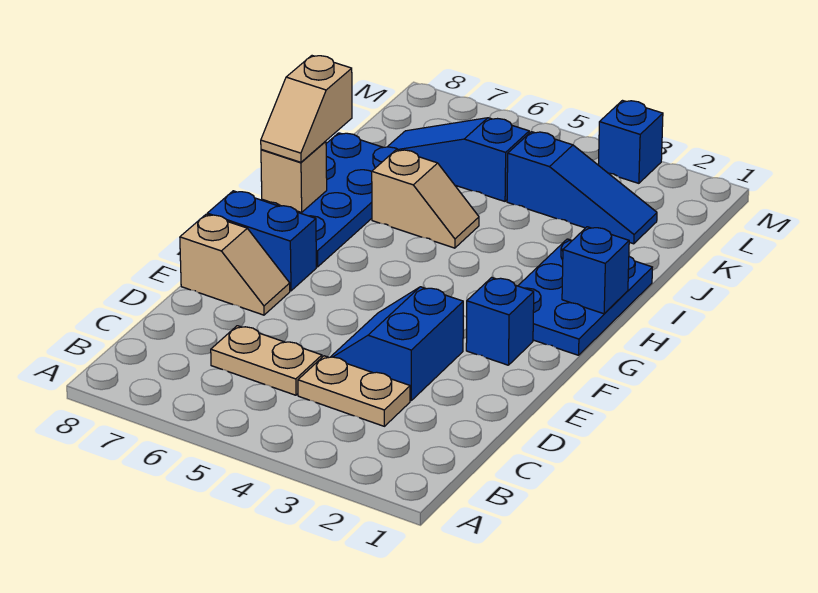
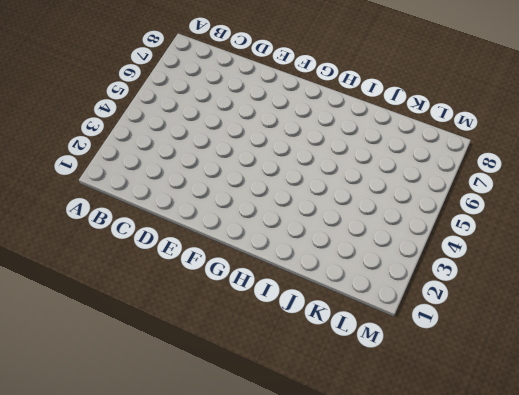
none -> tan 1x2 plate [298,356,410,426]
none -> tan 1x2 plate [211,326,322,395]
none -> blue 2x2 slope [331,287,463,400]

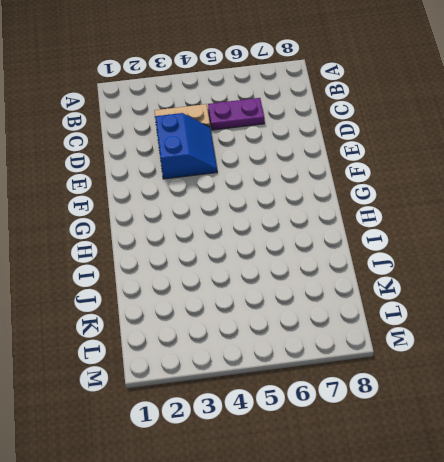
purple 1x2 plate [208,98,264,130] -> tan 1x2 plate [211,326,322,395]
none -> tan 1x2 slope [180,214,290,315]
none -> blue 1x1 brick [466,277,534,365]
none -> blue 1x2 brick [207,191,316,291]

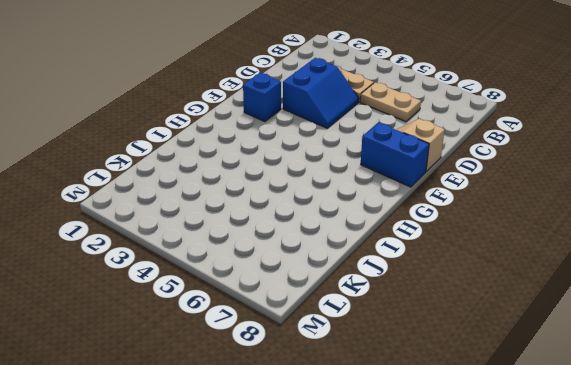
none -> blue 2x3 plate [518,239,652,355]
none -> blue 2x4 plate [262,133,398,267]
none -> tan 1x2 slope [372,150,479,248]

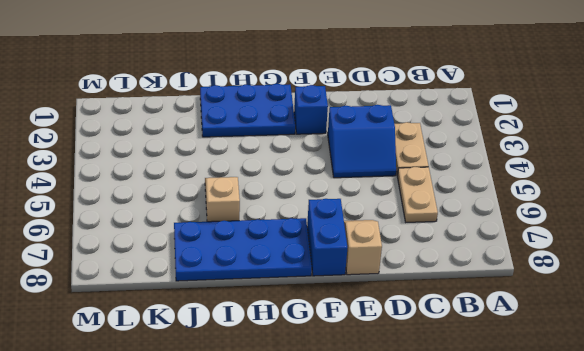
none -> blue 1x3 slope [507,132,657,244]
none -> blue 1x3 slope [388,118,529,201]
none -> blue 1x1 brick [598,101,663,183]

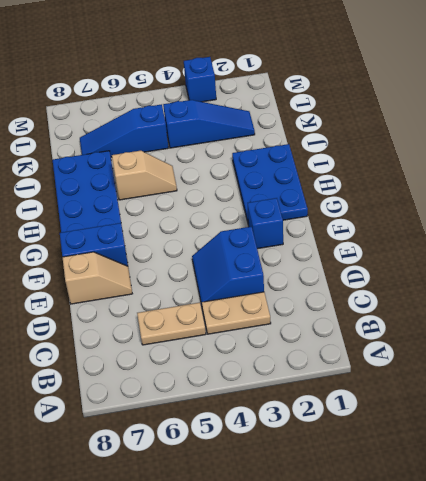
none -> blue 1x1 brick [562,227,629,314]
none -> tan 1x1 brick [261,141,327,212]
none -> tan 1x2 slope [261,56,352,162]

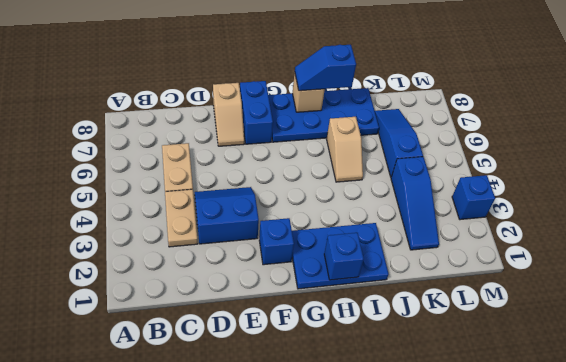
blue 1x2 slope [295,45,356,91] -> tan 1x2 slope [261,56,352,162]

